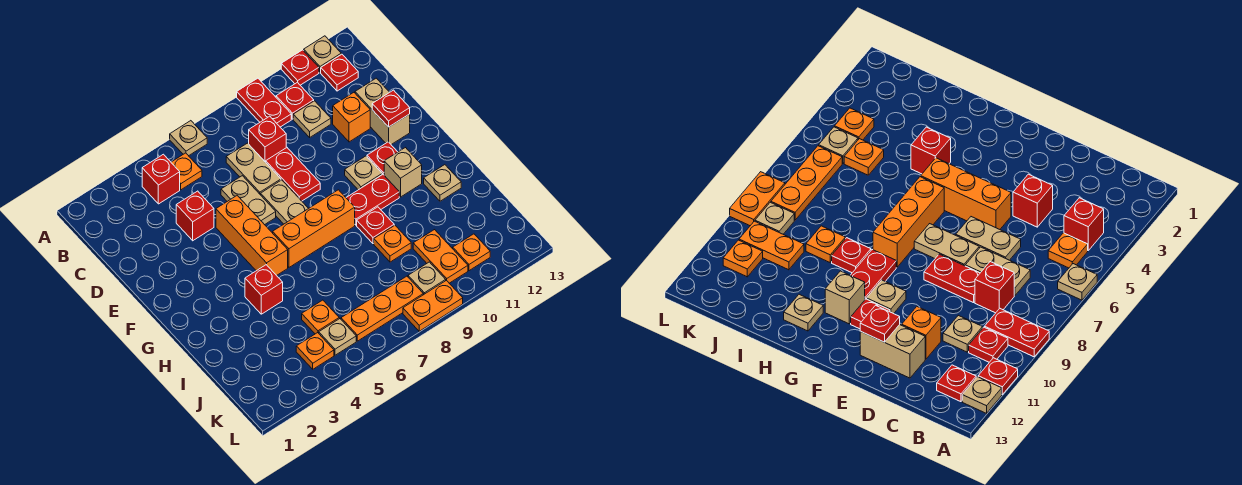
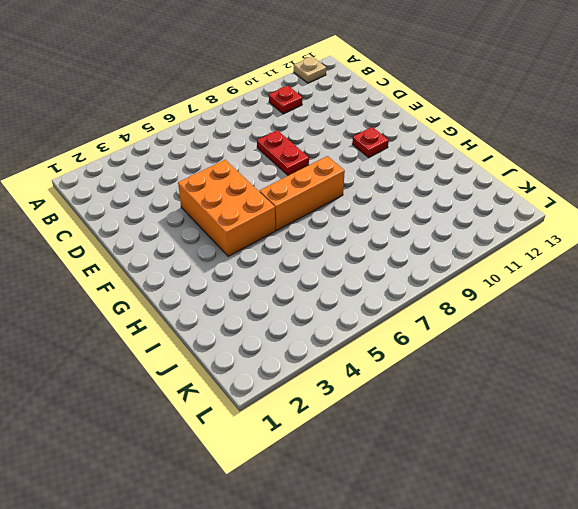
orange 2x3 brick [178,160,275,256] -> orange 1x3 brick [216,196,288,275]
none -> tan 1x1 plate [170,121,207,156]
none -> red 1x2 plate [237,78,291,127]
none -> red 1x1 plate [281,50,319,85]
none -> red 1x1 brick [142,154,180,204]

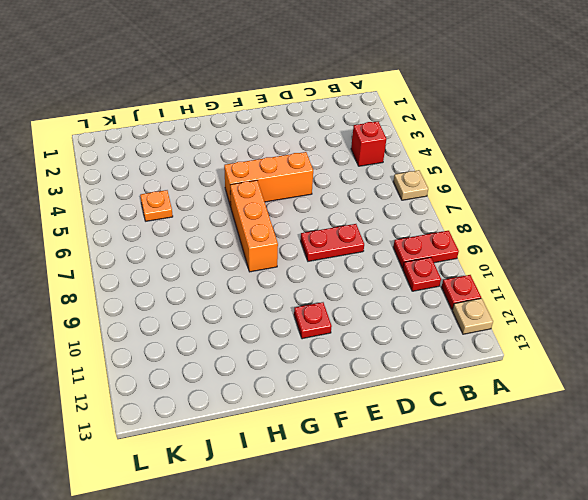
none -> orange 1x1 plate [171,153,202,190]
none -> red 1x1 plate [321,54,358,91]
none -> tan 1x2 plate [226,143,281,195]
none -> red 1x1 brick [249,116,286,162]

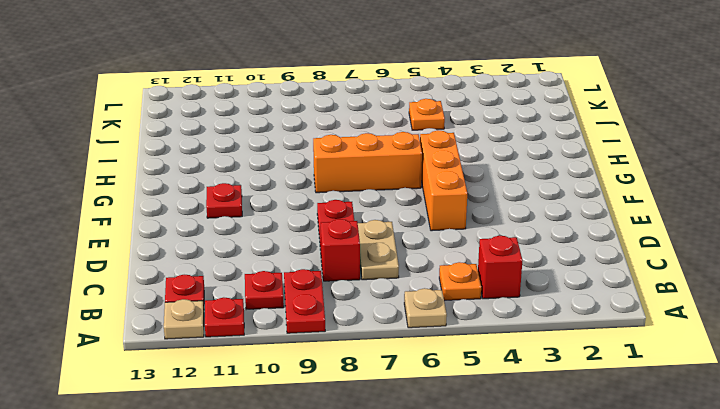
none -> tan 1x1 plate [293,101,331,137]
none -> red 1x1 brick [176,191,214,241]
none -> tan 1x2 plate [221,176,276,225]
none -> orange 1x1 brick [333,93,370,142]

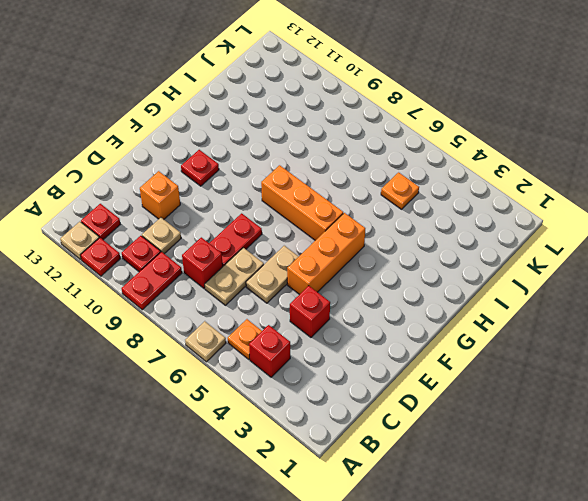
none -> tan 1x2 brick [355,78,410,145]
none -> tan 1x2 plate [261,180,309,224]
none -> tan 1x1 plate [345,156,382,190]
none -> red 1x2 plate [346,175,399,225]

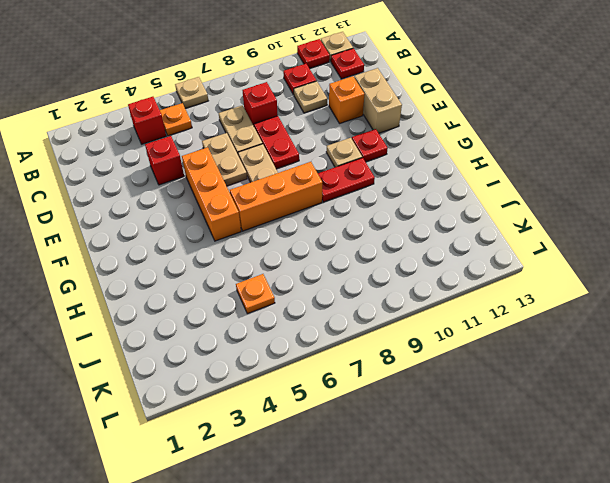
none -> red 1x2 plate [237,78,291,127]
none -> tan 1x1 brick [384,148,422,197]
none -> red 1x1 brick [245,265,283,314]
none -> red 1x1 plate [357,207,394,244]

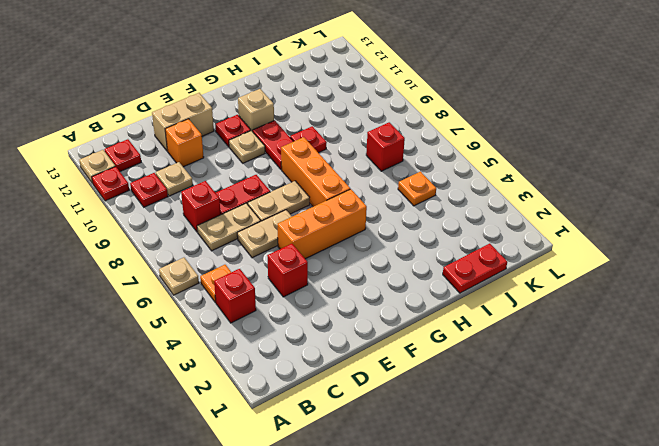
red 1x2 plate [443,244,507,293] -> red 1x2 plate moved to [237,78,291,127]
red 1x1 brick [366,122,405,171] -> red 1x1 brick moved to [245,265,283,314]
none -> tan 1x1 plate [424,165,461,201]
none -> orange 1x1 plate [374,225,411,262]
none -> orange 1x2 plate [413,230,468,283]
none -> orange 1x1 plate [296,333,334,369]

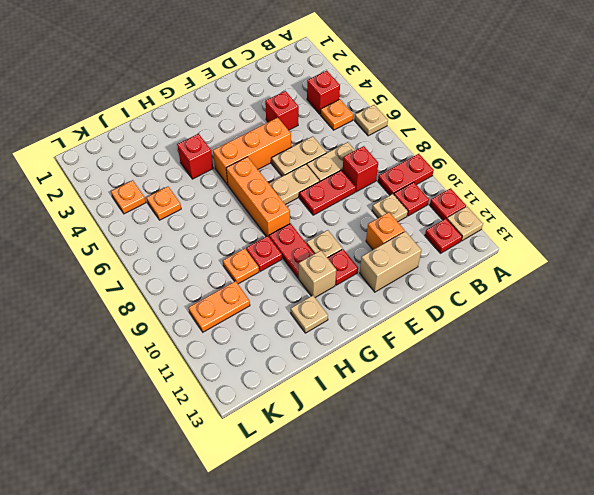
none -> tan 1x1 plate [319,319,356,355]
none -> orange 1x3 plate [341,276,423,341]
none -> tan 1x1 plate [408,262,446,295]
none -> orange 1x1 plate [453,234,490,271]

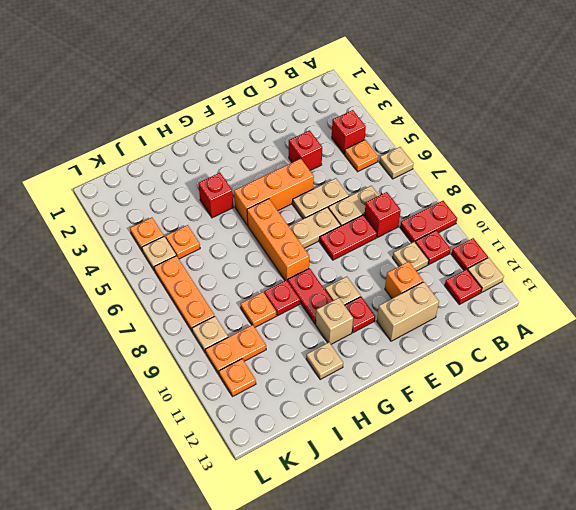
none -> orange 1x2 plate [403,280,463,331]
none -> red 1x1 plate [372,90,410,127]

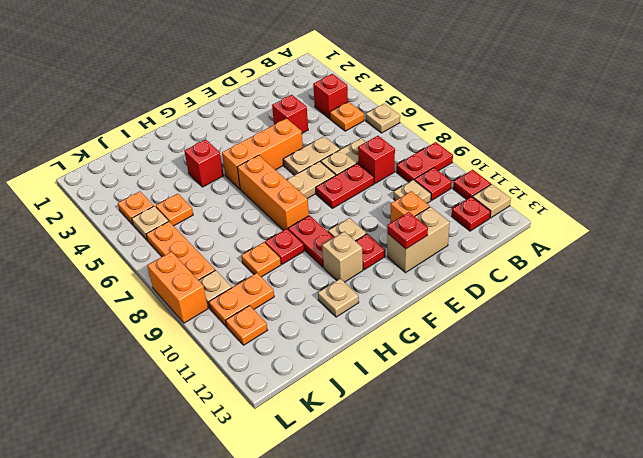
orange 1x2 brick [147,252,208,323] -> orange 1x2 plate [403,280,463,331]

